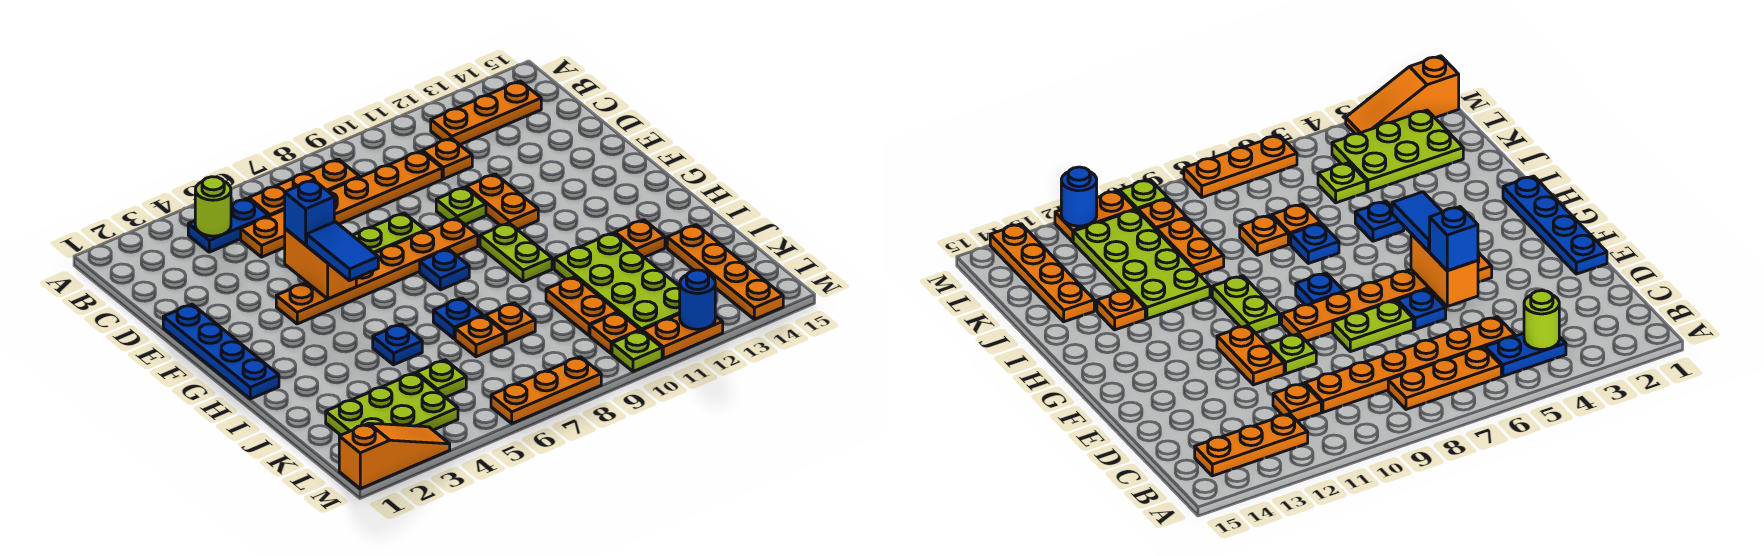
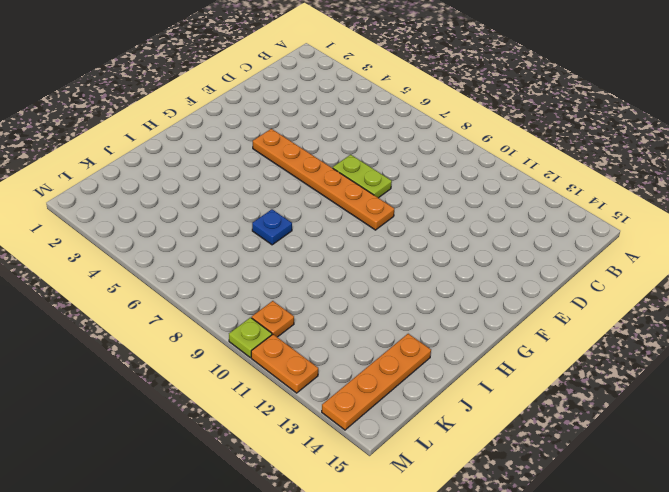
none -> blue 1x2 plate [188,198,268,252]
none -> orange 1x3 plate [249,159,359,216]
none -> orange 1x3 plate [431,81,541,145]
none -> orange 1x6 plate [241,151,442,257]

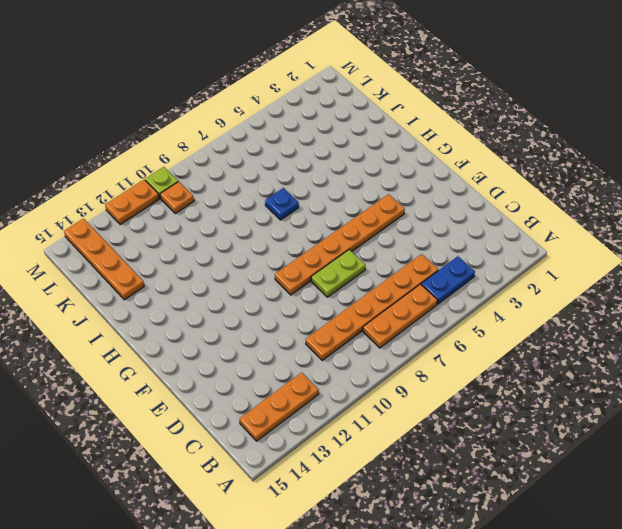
none -> orange 1x1 plate [422,138,472,179]
none -> blue 1x4 plate [163,304,279,399]
none -> blue 1x1 plate [1397,289,1446,329]
none -> lime 1x1 plate [436,187,486,225]

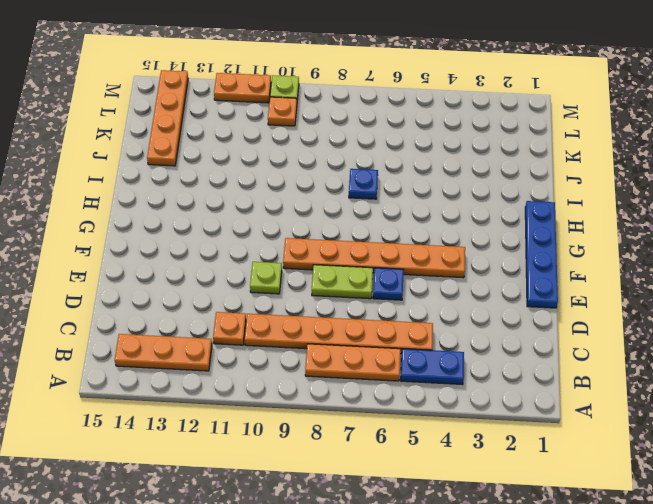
none -> orange 1x2 plate [466,174,538,230]
none -> blue 1x1 plate [420,249,469,290]
none -> lime 1x2 plate [480,223,552,282]
none -> blue 1x1 plate [373,324,422,365]

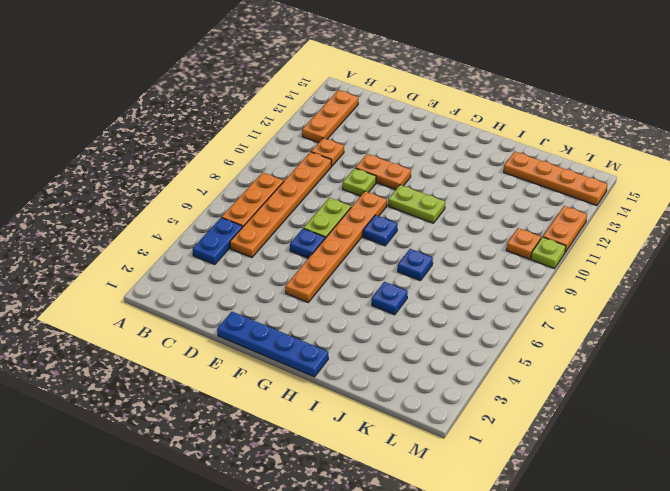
none -> lime 2x4 plate [554,233,680,331]
none -> orange 1x1 plate [615,220,665,257]
none -> orange 1x1 plate [455,316,505,357]
none -> orange 1x1 plate [486,303,535,344]

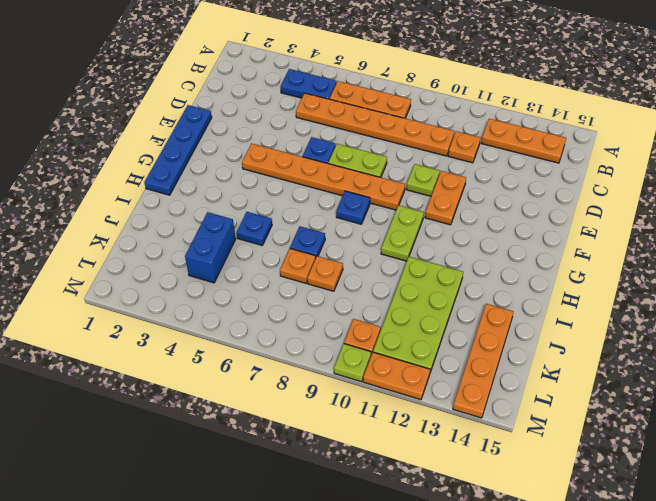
blue 1x2 brick [185,212,236,283] -> lime 2x3 plate [326,373,458,435]
none -> orange 1x1 plate [615,220,665,257]
none -> orange 1x2 plate [546,277,618,336]
none -> lime 1x1 plate [417,360,466,397]
none -> orange 1x3 slope [339,423,450,489]

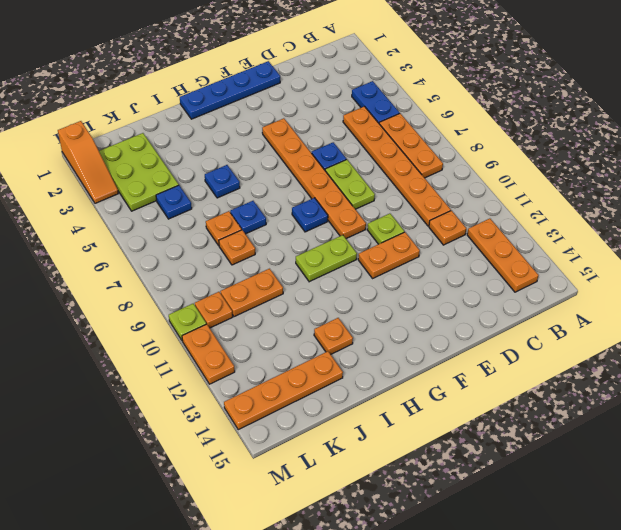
blue 1x1 plate [156,185,192,219] -> lime 1x1 plate [417,360,466,397]
none -> lime 2x4 plate [554,233,680,331]
none -> orange 1x3 plate [491,357,601,423]
none -> lime 1x1 round brick [195,177,231,236]
none -> orange 1x2 brick [285,229,356,299]

